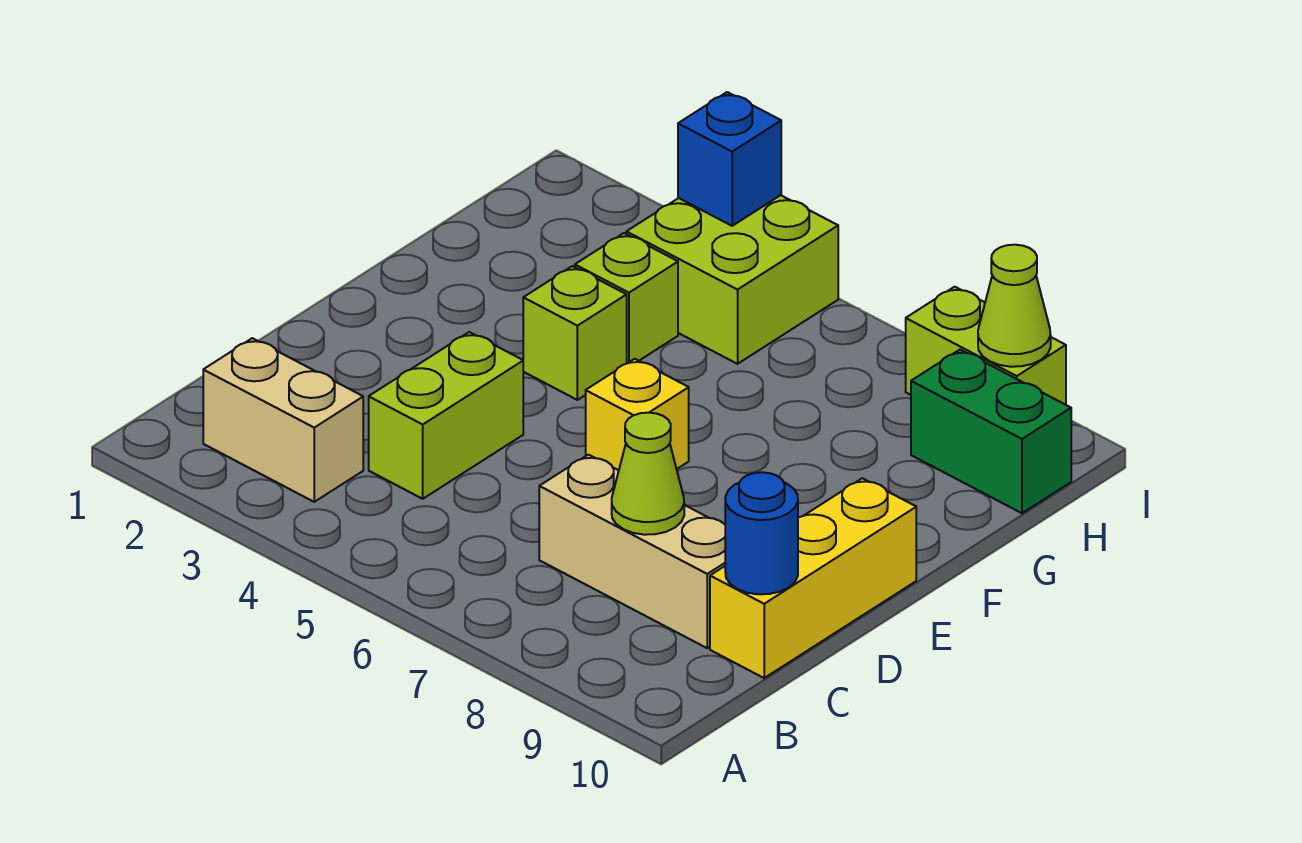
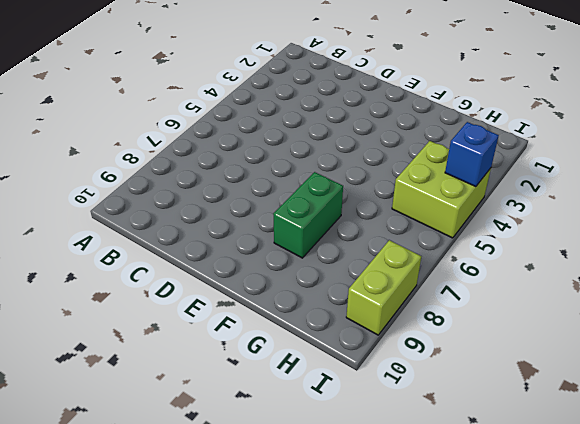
green 1x2 brick [273,172,343,258] -> green 1x2 brick moved to [911,350,1071,513]
none -> tan 1x2 brick [203,338,363,502]
none -> lime 1x2 brick [369,332,523,499]
none -> tan 1x3 brick [539,455,725,648]

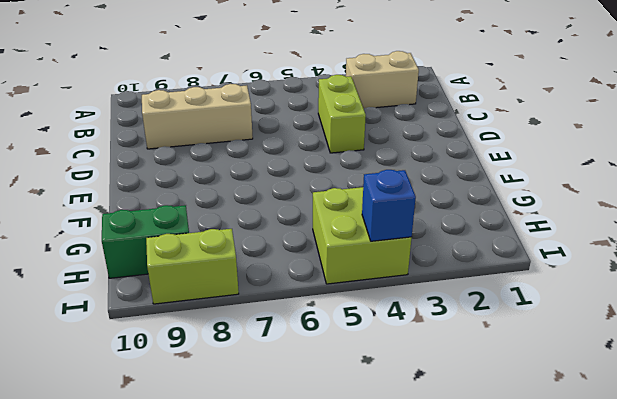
none -> yellow 1x3 brick [710,478,916,678]
none -> yellow 1x1 brick [586,359,689,470]
none -> lime 1x1 brick [523,266,627,400]

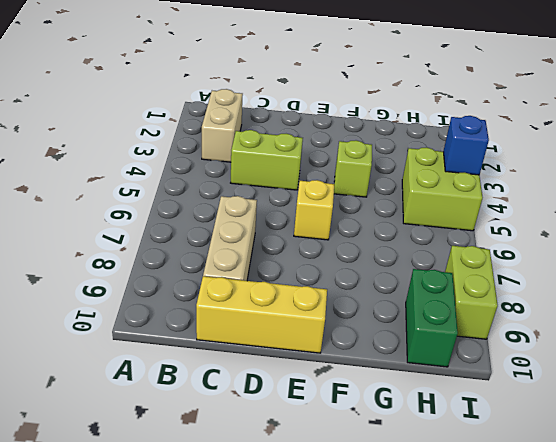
none -> lime 1x1 brick [575,233,678,363]
none -> lime 1x1 cone [612,413,684,535]
none -> blue 1x1 round brick [725,472,798,594]

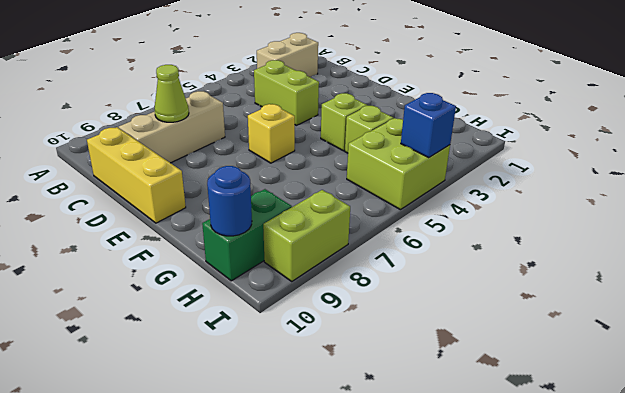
blue 1x1 round brick [207,166,252,236] -> blue 1x1 round brick moved to [725,472,798,594]
none -> lime 1x1 cone [978,245,1051,367]

